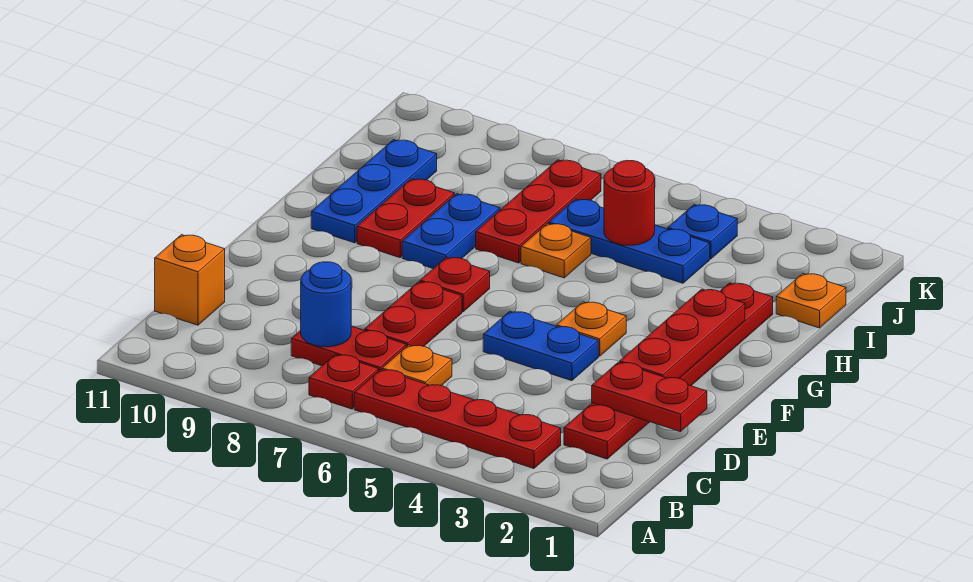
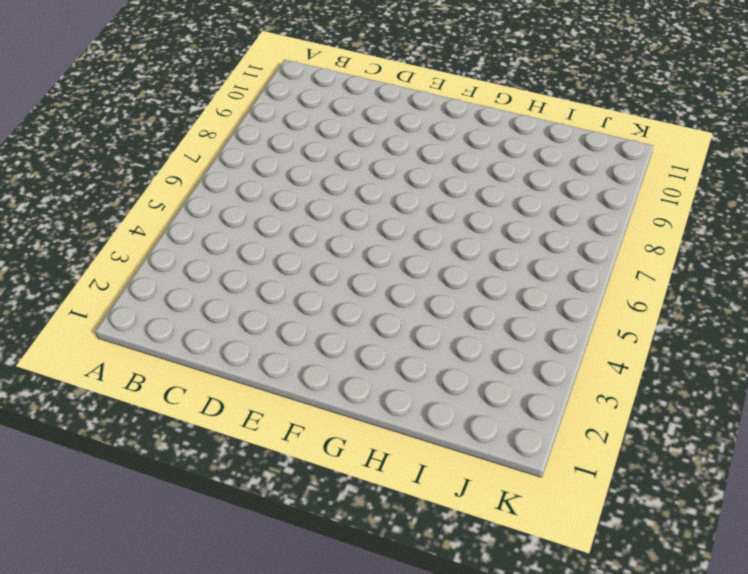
none -> red 1x4 plate [354,370,561,469]
none -> red 1x1 plate [309,355,379,409]
none -> red 1x6 plate [564,283,773,459]

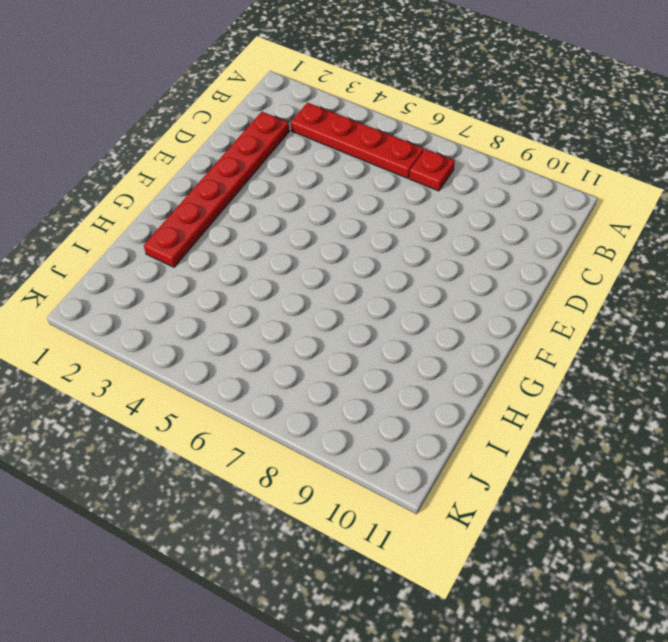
none -> orange 1x1 plate [382,345,452,386]
none -> red 1x2 plate [291,326,406,370]
none -> orange 1x1 brick [155,235,225,325]

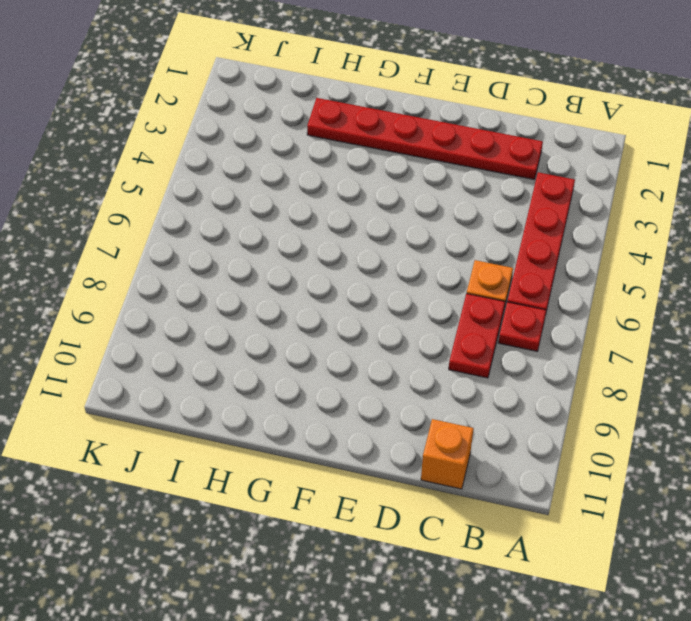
none -> red 1x2 plate [364,282,462,347]
none -> blue 1x2 plate [483,311,598,381]
none -> orange 1x1 plate [556,302,626,356]

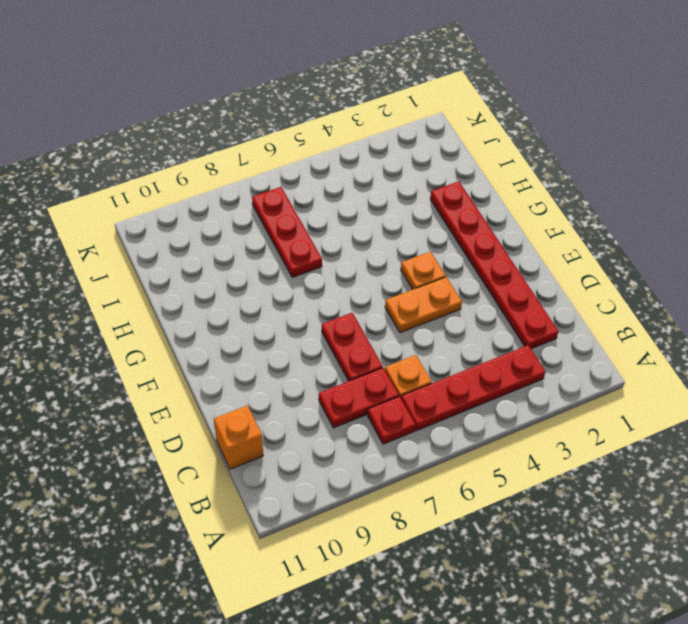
orange 1x2 plate [385,277,462,333] -> blue 1x2 plate [483,311,598,381]
none -> red 1x1 plate [420,257,490,312]
none -> blue 1x2 plate [402,194,500,268]
none -> red 1x2 plate [357,179,454,258]

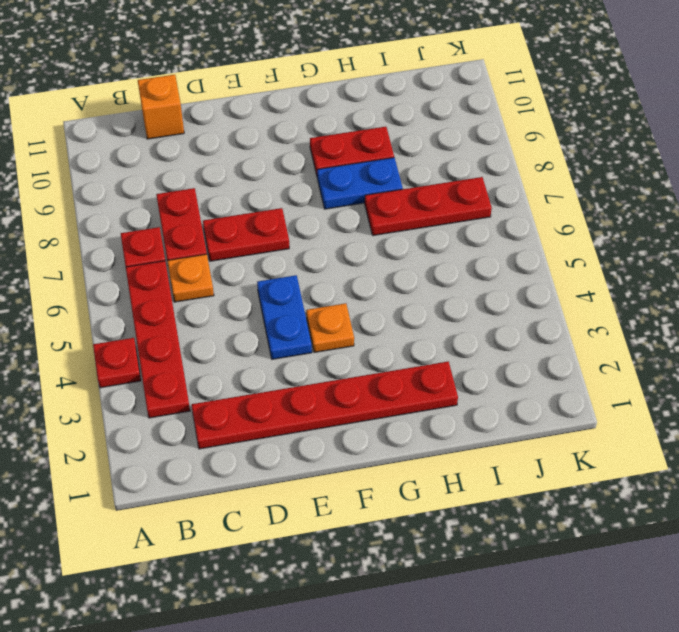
red 1x1 plate [93,338,141,388] -> red 1x1 plate moved to [420,257,490,312]
none -> blue 1x3 plate [311,140,437,243]
none -> orange 1x1 plate [521,223,591,278]
none -> orange 1x1 plate [776,273,846,328]

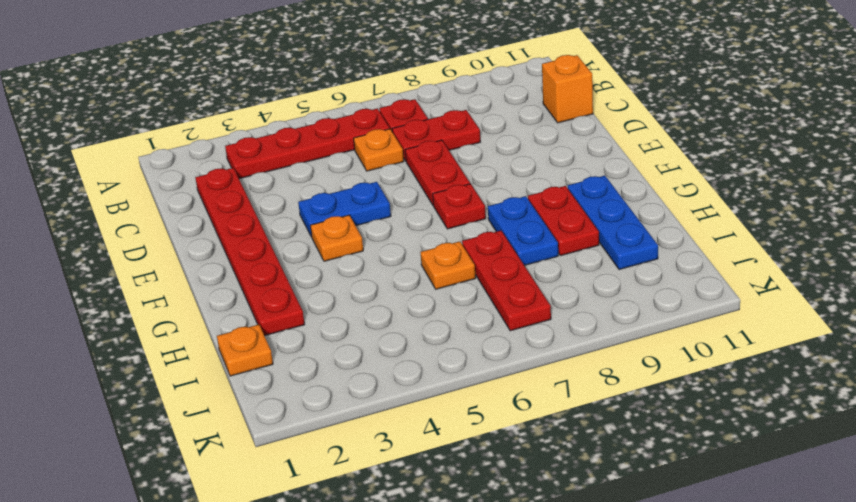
none -> blue 1x3 plate [549,199,710,283]
none -> blue 1x1 plate [668,205,737,259]
none -> blue 1x1 round brick [301,262,351,347]

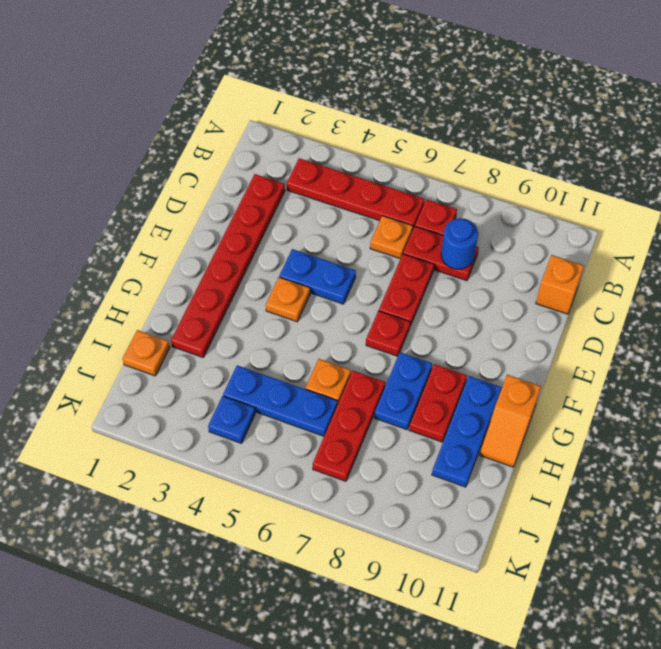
orange 1x2 slope [480,375,541,467] -> none
none -> red 1x2 plate [592,362,707,432]
none -> red 1x3 plate [620,289,745,378]
none -> red 1x1 round brick [604,161,655,245]

